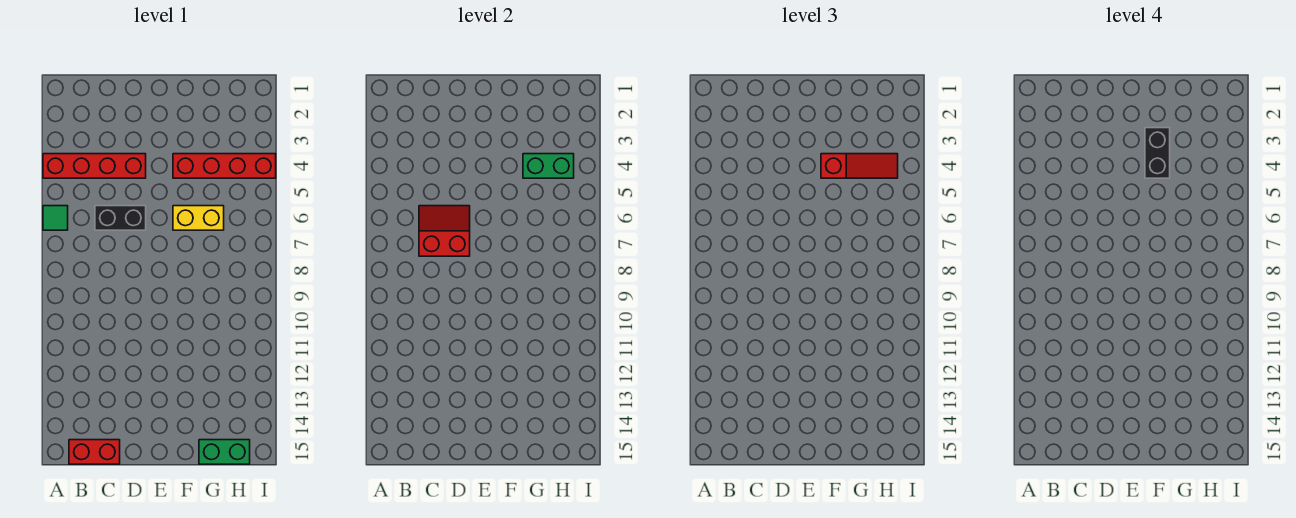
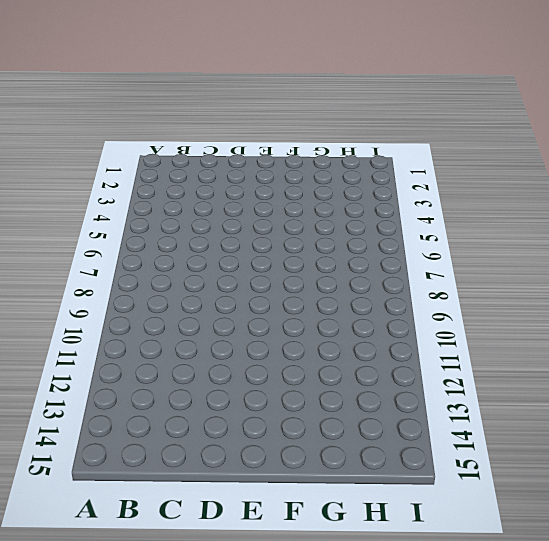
none -> red 1x4 brick [43,154,146,178]
none -> green 1x1 tile [43,206,68,230]

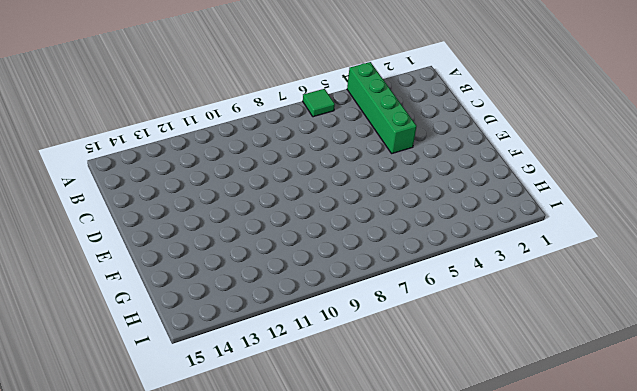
green 1x4 brick [347,62,417,153] -> red 1x4 brick [43,154,146,178]
none -> red 1x2 brick [69,440,120,464]
none -> black 1x2 brick [95,206,146,230]

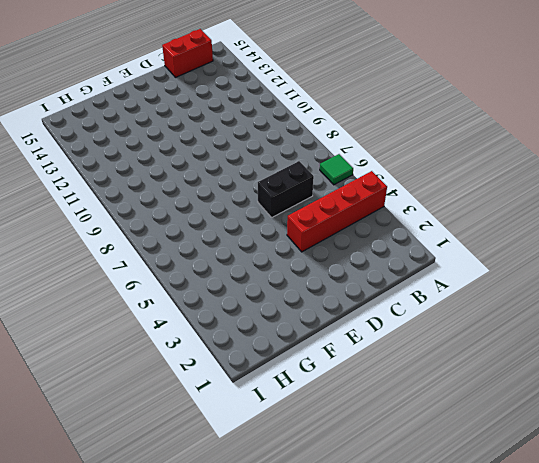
none -> red 1x4 brick [173,154,276,178]
none -> yellow 1x2 brick [173,206,224,230]

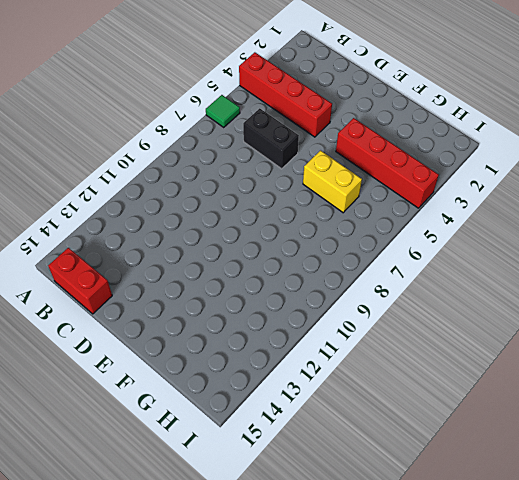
none -> green 1x2 brick [199,440,250,464]
none -> red 2x2 slope [419,206,470,256]

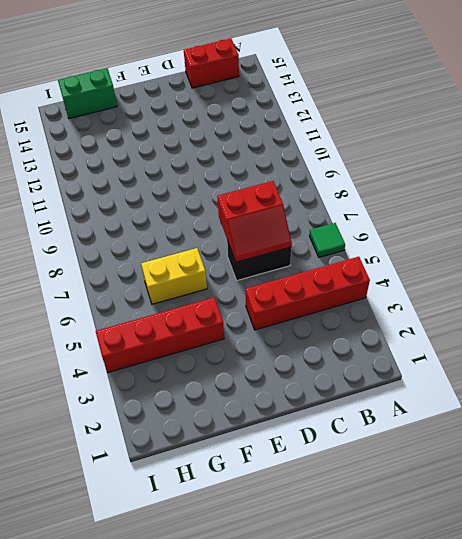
none -> green 1x2 brick [523,154,574,178]
none -> red 1x3 slope [821,154,898,178]

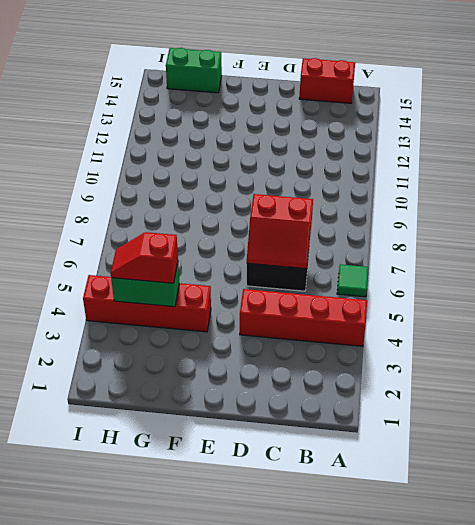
red 1x2 slope [111,232,178,283] -> red 1x3 slope [821,154,898,178]
none -> yellow 1x2 brick [173,206,224,230]
none -> black 1x2 brick [1145,128,1170,178]

